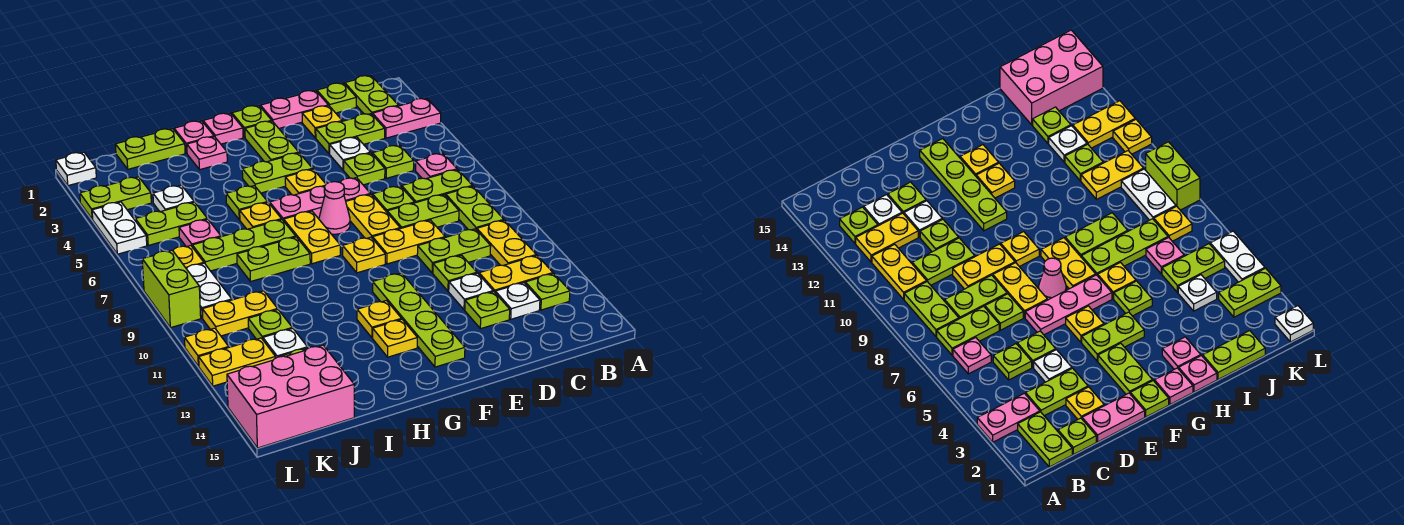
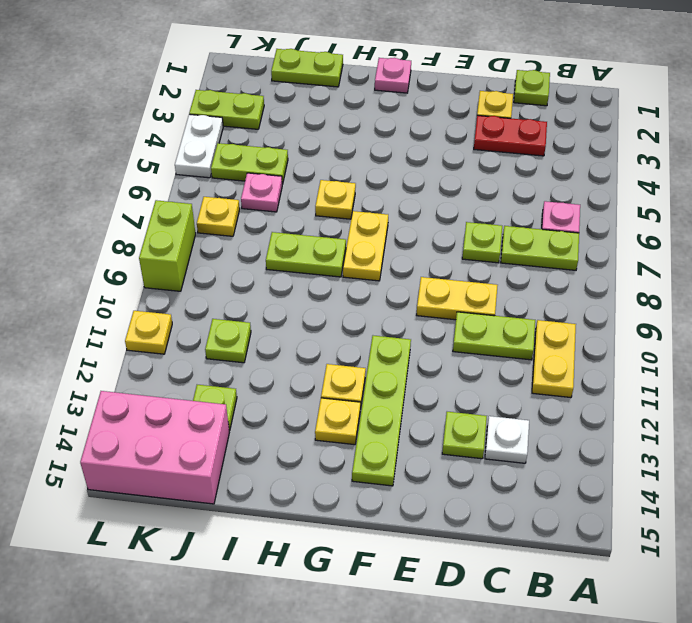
red 1x2 plate [474,115,547,156] -> lime 1x2 plate [316,114,385,154]
none -> pink 1x2 plate [372,98,441,138]
none -> lime 1x2 plate [345,76,398,114]
none -> lime 1x2 plate [446,186,504,230]
none -> yellow 1x2 plate [479,255,553,292]

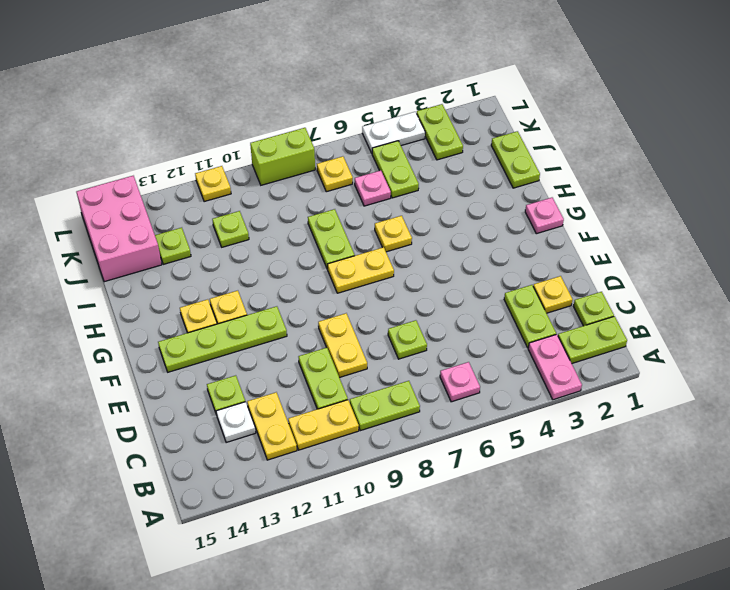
none -> lime 1x2 plate [402,170,472,203]
none -> lime 1x1 plate [525,273,570,310]
none -> lime 1x1 plate [372,145,414,178]
none -> lime 1x2 plate [387,195,459,229]

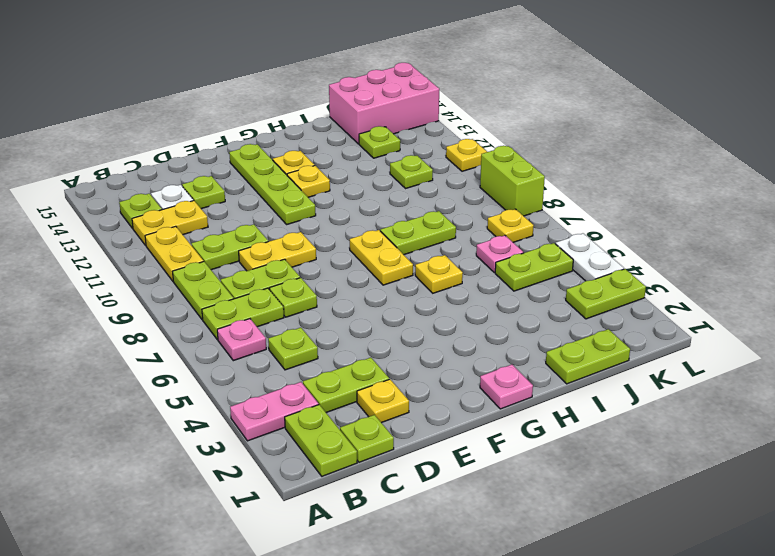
none -> pink 1x2 plate [260,90,328,128]
none -> white 1x1 plate [330,137,370,170]
none -> lime 1x1 plate [344,153,385,185]
none -> lime 1x1 plate [433,255,477,291]

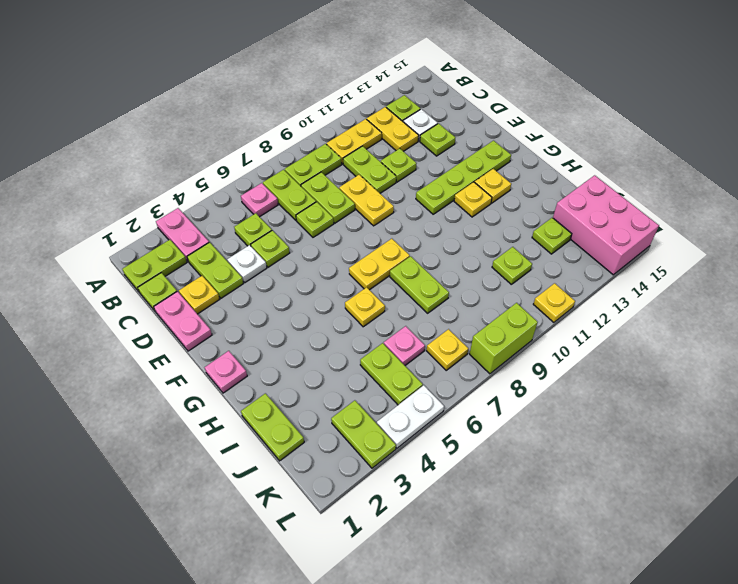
none -> white 1x1 plate [449,273,493,310]
none -> pink 1x3 plate [270,178,370,221]
none -> yellow 1x2 plate [346,194,400,239]
none -> lime 1x1 plate [232,106,272,137]

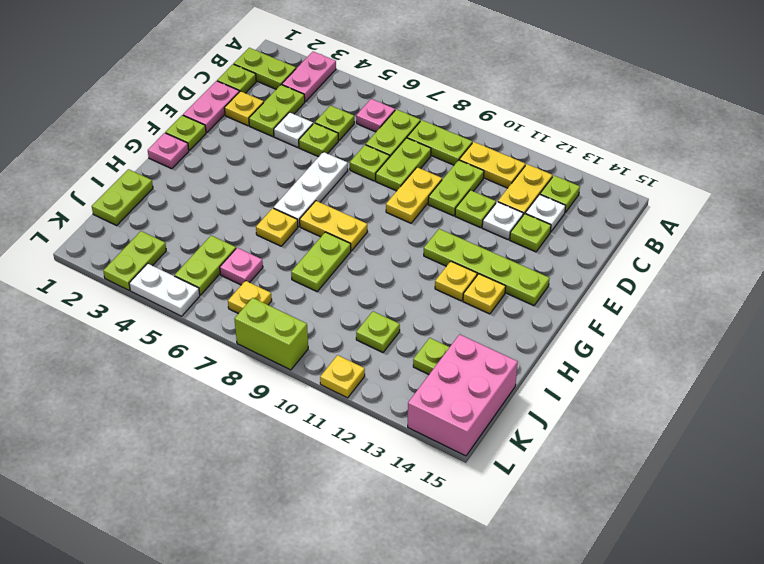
white 1x3 plate [273,152,348,227] -> pink 1x3 plate [270,178,370,221]
none -> yellow 1x2 plate [346,194,400,239]
none -> lime 1x2 plate [245,121,299,162]
none -> lime 1x2 plate [242,153,313,193]
none -> yellow 1x1 plate [285,169,326,195]

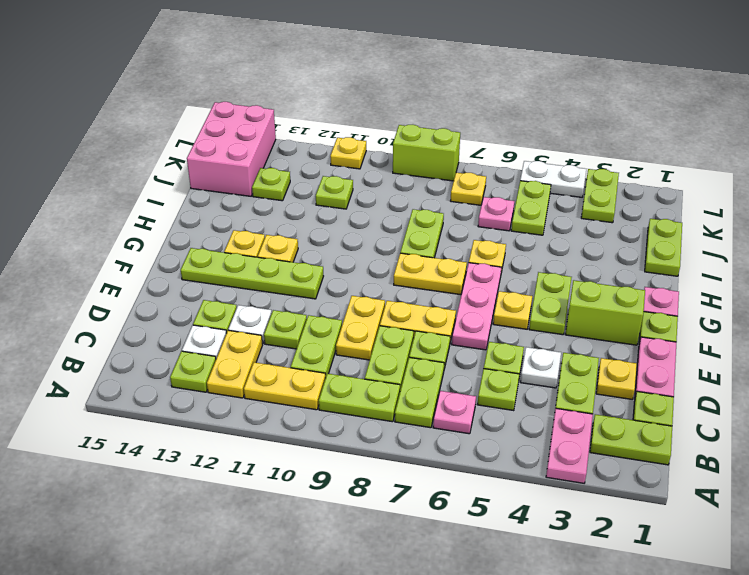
lime 1x2 brick [565,280,645,345] -> lime 1x2 plate [245,121,299,162]
none -> pink 1x1 cone [319,182,350,234]
none -> yellow 1x1 plate [343,237,385,273]
none -> pink 1x1 plate [174,121,214,153]
none -> pink 1x1 plate [187,137,227,170]

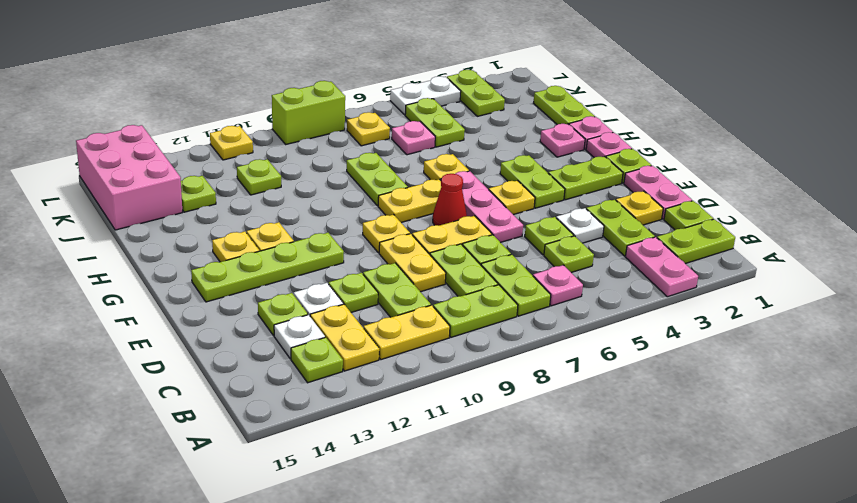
red 1x1 cone [433,174,467,226] -> pink 1x1 cone [319,182,350,234]
none -> lime 1x1 plate [226,186,268,220]
none -> lime 1x3 plate [192,220,296,271]
none -> white 1x1 plate [153,185,194,212]
none -> yellow 1x2 plate [202,291,278,336]

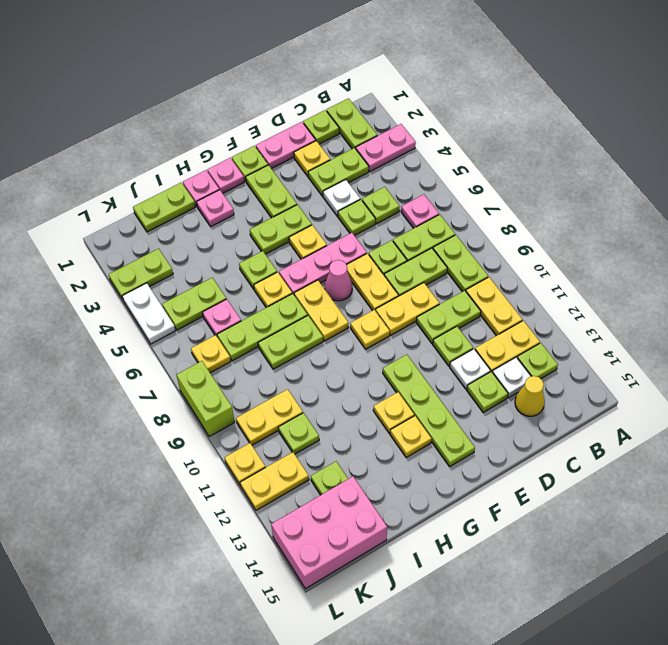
yellow 1x1 cone [515,376,545,416] -> none
none -> white 1x1 plate [153,185,194,212]
none -> white 1x1 plate [263,328,307,358]
none -> white 1x2 plate [186,263,232,318]
none -> white 1x1 plate [56,152,96,186]

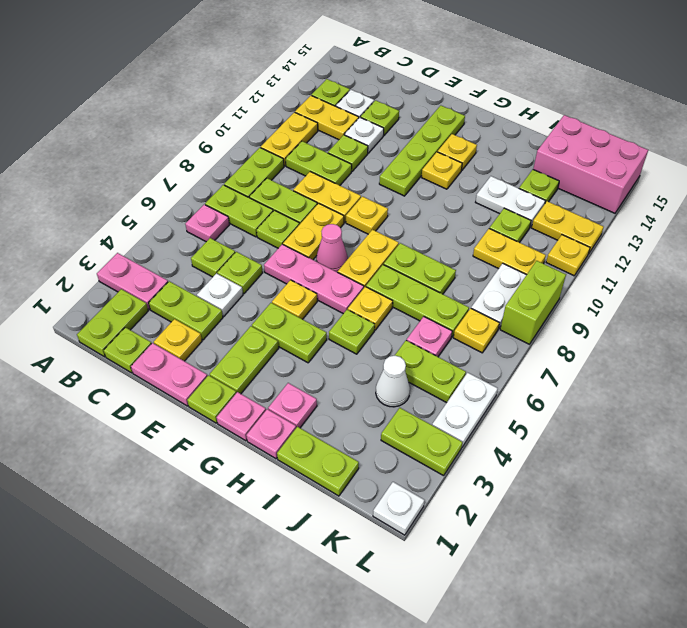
white 1x2 plate [476,176,545,227] -> white 1x1 plate [263,328,307,358]
white 1x1 cone [376,356,410,407] -> white 1x1 plate [153,185,194,212]

